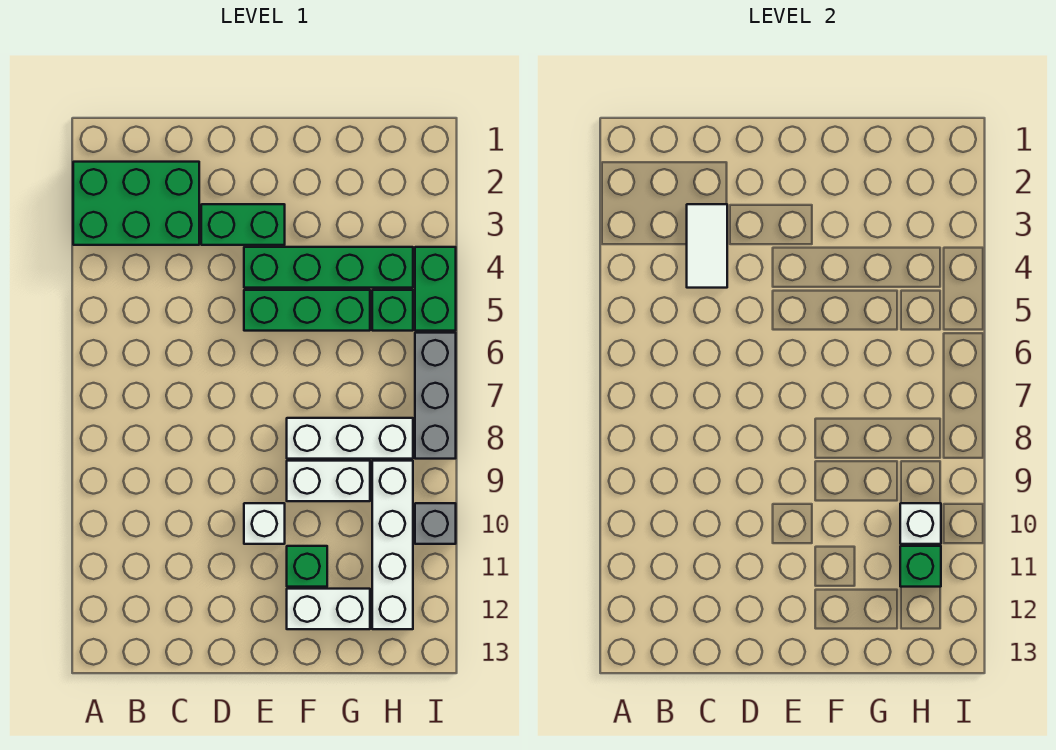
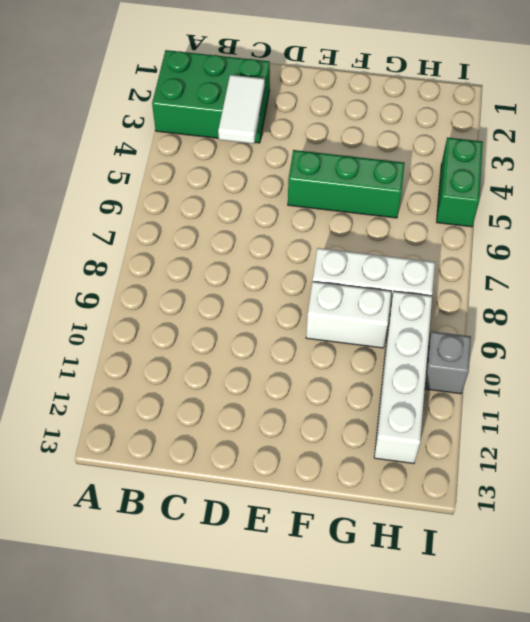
none -> green 1x2 brick [201,204,285,245]
none -> green 1x4 brick [244,247,413,288]
none -> white 1x1 brick [244,503,285,544]

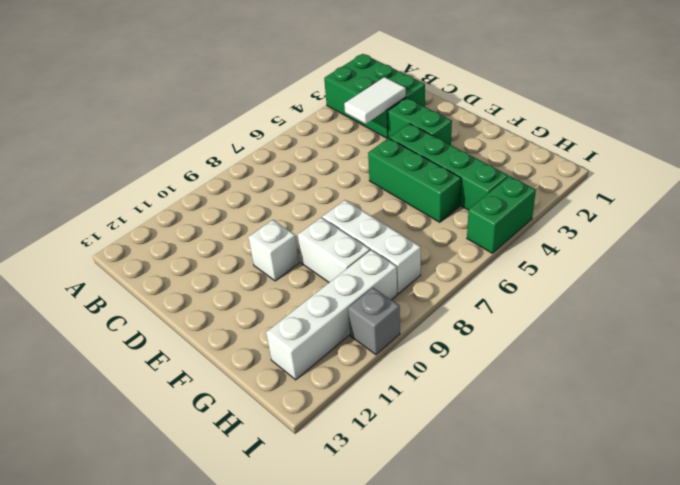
none -> green 1x1 brick [287,546,327,587]
none -> white 1x2 brick [287,589,370,629]
none -> green 1x1 brick [372,290,413,331]

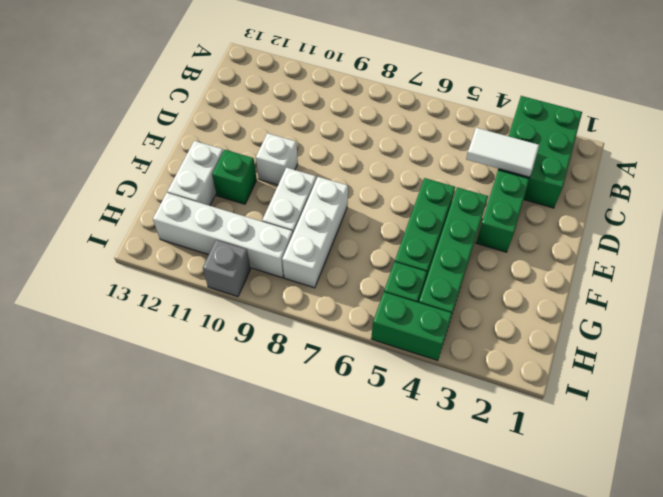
none -> grey 1x3 brick [415,333,456,459]
none -> white 1x1 brick [900,503,941,544]
none -> green 1x1 brick [900,546,941,587]

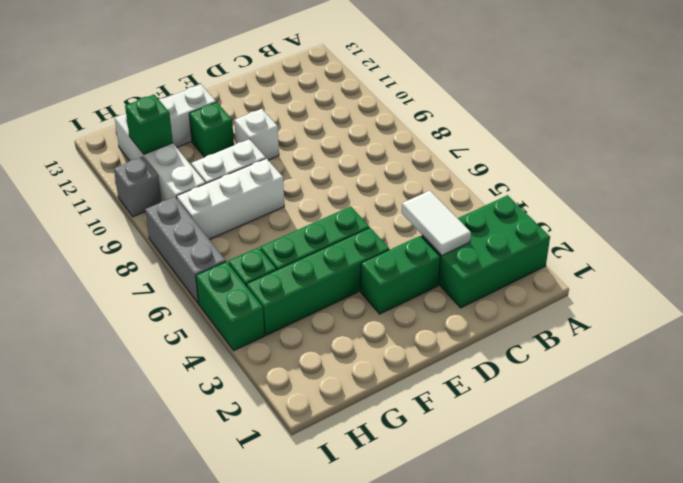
none -> white 1x1 brick [900,503,941,544]

